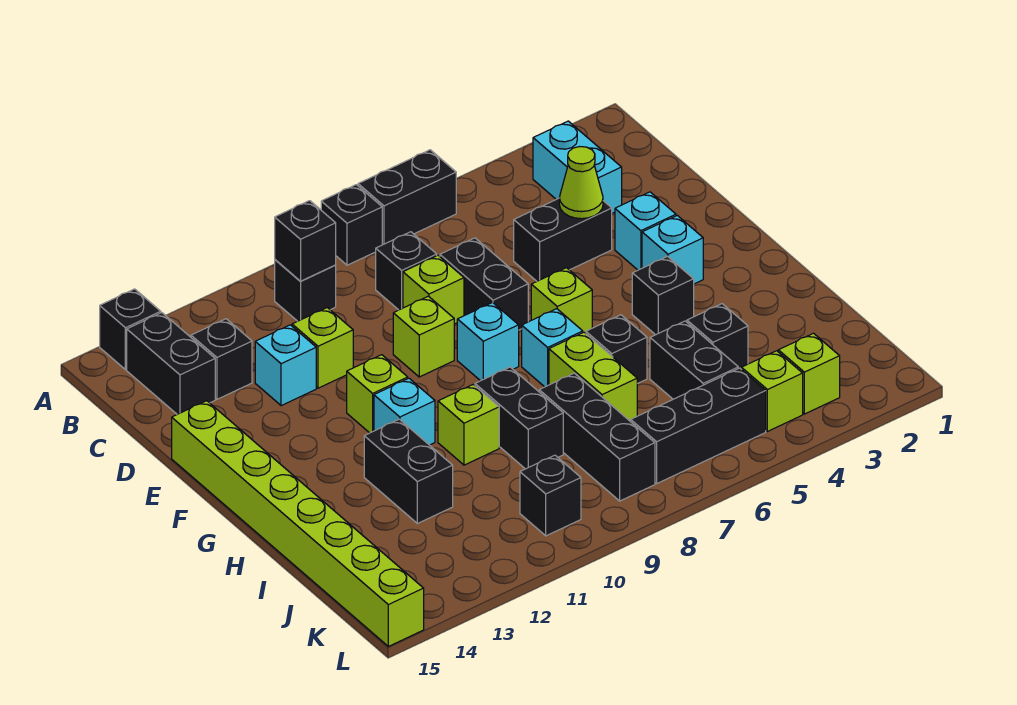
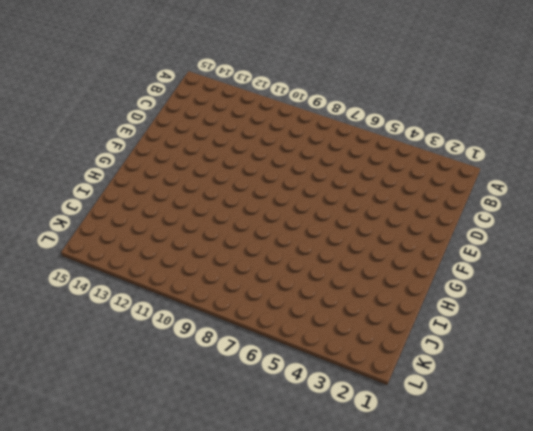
none -> black 1x2 brick [358,150,456,245]
none -> black 1x1 brick [321,185,382,265]
none -> black 1x1 brick [100,289,161,370]
none -> cyan 1x2 brick [533,121,622,213]

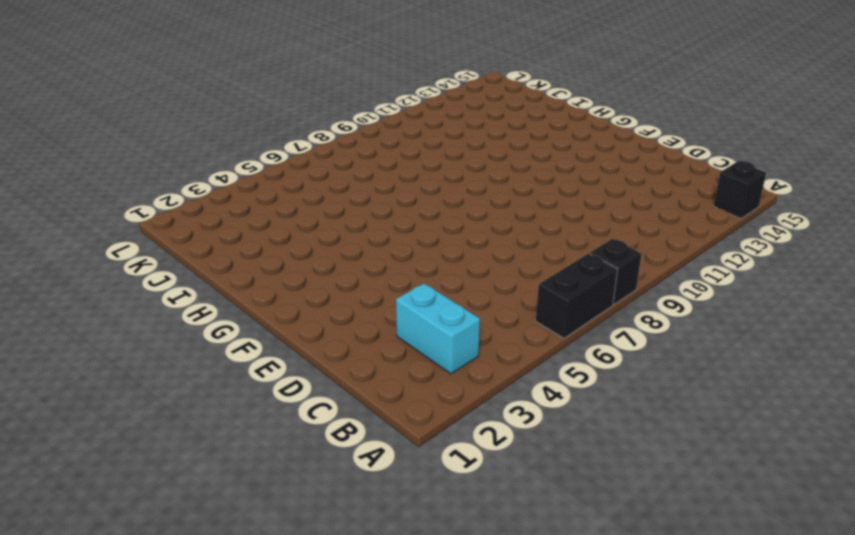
none -> black 1x1 brick [275,260,336,321]
none -> black 1x2 brick [127,313,215,414]
none -> black 1x1 brick [376,232,437,310]
none -> black 1x1 brick [191,319,252,399]

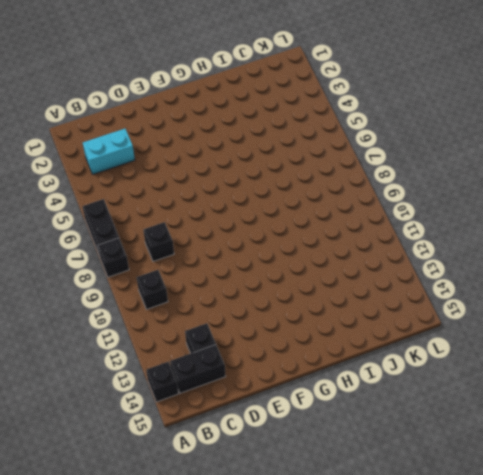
none -> black 1x2 brick [514,198,612,281]
none -> black 1x2 brick [440,238,528,330]
none -> lime 1x1 brick [403,255,464,324]
none -> lime 1x1 brick [292,308,353,388]

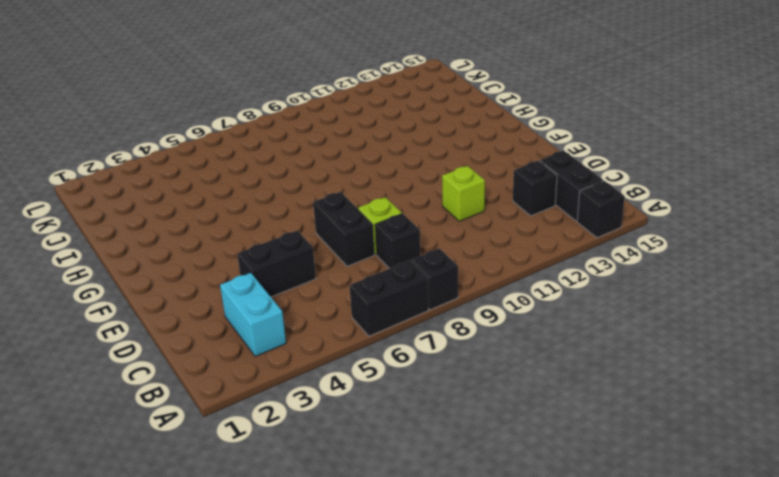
none -> black 1x1 brick [275,260,336,321]
none -> cyan 1x1 brick [255,325,316,406]
none -> cyan 1x1 brick [615,192,676,270]
none -> lime 1x1 brick [393,296,454,377]

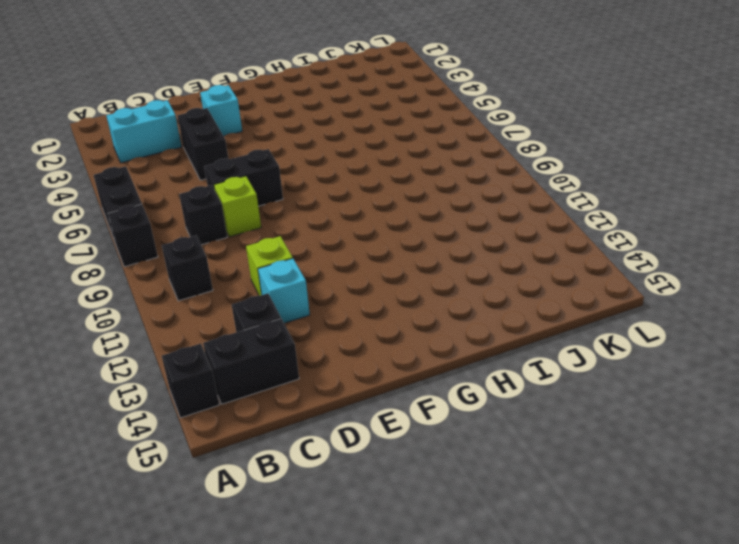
none -> lime 1x1 brick [393,296,454,377]
none -> lime 1x8 brick [172,401,424,646]
none -> cyan 1x1 brick [642,215,703,284]
none -> lime 1x1 brick [531,268,592,333]

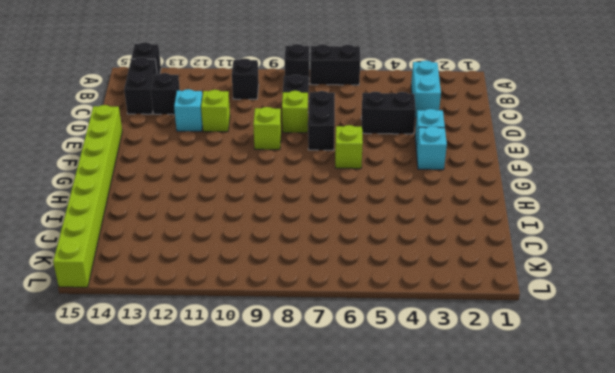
none -> cyan 1x1 brick [457,303,519,381]
none -> lime 1x1 brick [347,355,408,433]
none -> black 1x1 brick [632,256,694,335]
none -> cyan 1x1 brick [522,309,583,387]

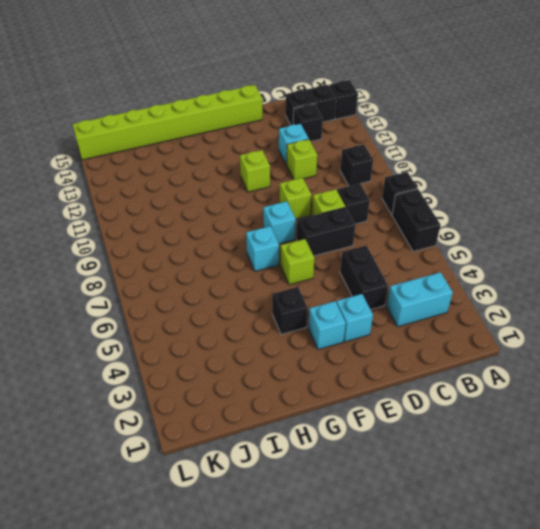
none -> cyan 1x1 brick [374,378,435,445]
none -> black 1x1 brick [586,315,647,384]
none -> lime 1x2 brick [549,332,637,422]
none -> black 1x2 brick [475,367,563,469]

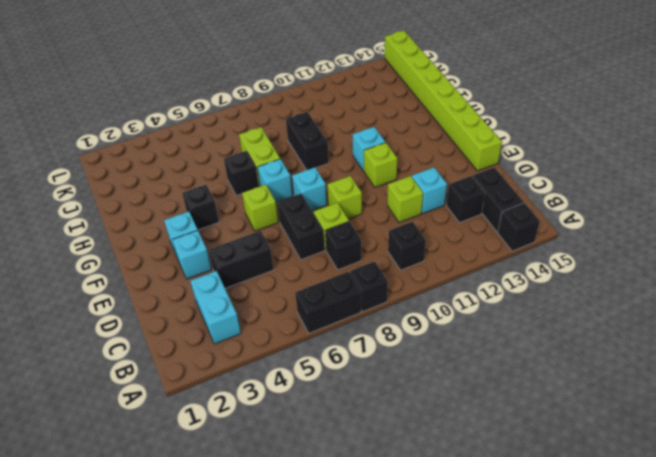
none -> lime 1x1 brick [438,385,499,465]
none -> black 1x2 brick [364,419,453,524]
none -> black 1x1 brick [687,304,748,370]
none -> black 1x2 brick [650,321,738,399]

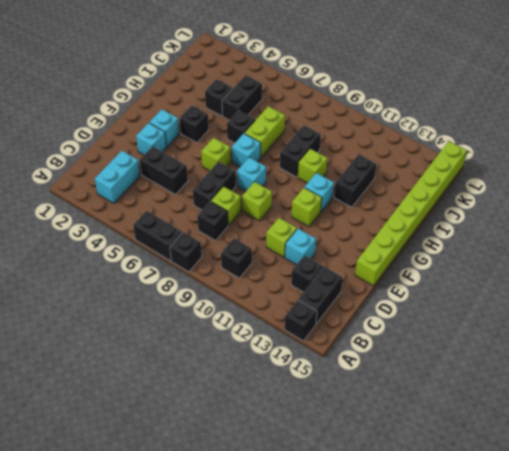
none -> black 1x3 brick [539,373,655,501]
none -> lime 1x1 brick [778,333,840,414]
none -> lime 1x1 brick [742,351,803,431]
none -> black 1x3 brick [631,368,766,483]

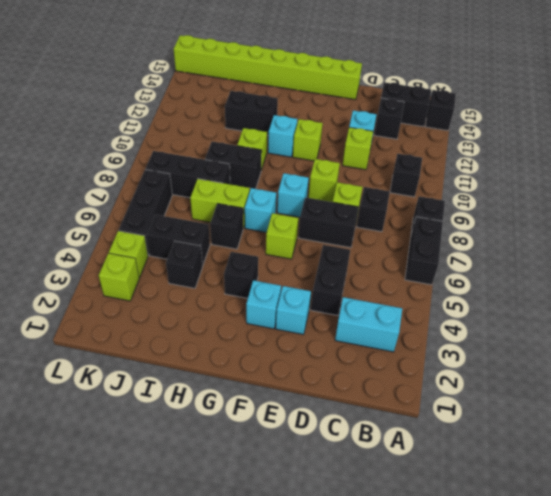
none -> black 1x1 brick [520,455,581,536]
none -> black 1x1 brick [275,201,336,281]
none -> lime 1x1 cone [559,147,603,219]

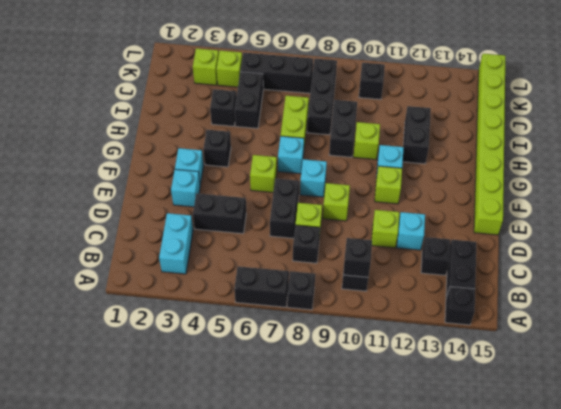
none -> black 1x1 brick [586,315,647,384]
none -> lime 1x1 cone [559,147,603,219]

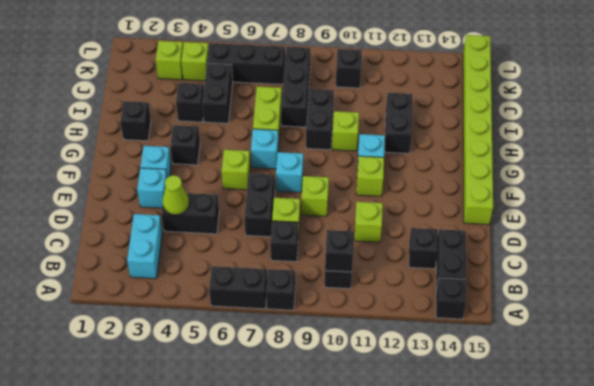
black 1x1 brick [120,101,151,141] -> black 1x1 brick moved to [586,315,647,384]
none -> cyan 1x1 brick [255,325,316,406]

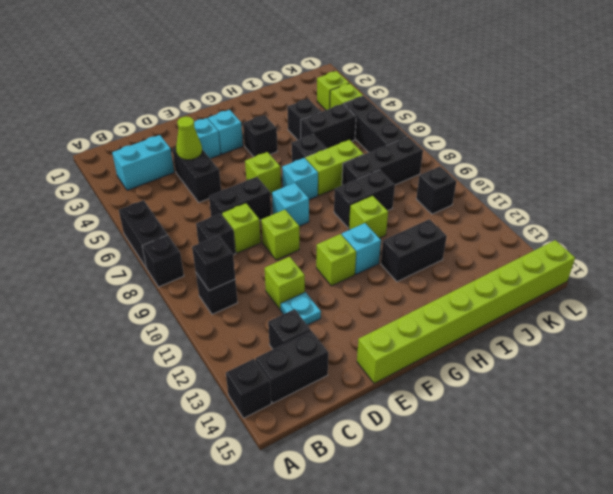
cyan 1x1 plate [281,292,321,325] -> cyan 1x1 brick [255,325,316,406]

